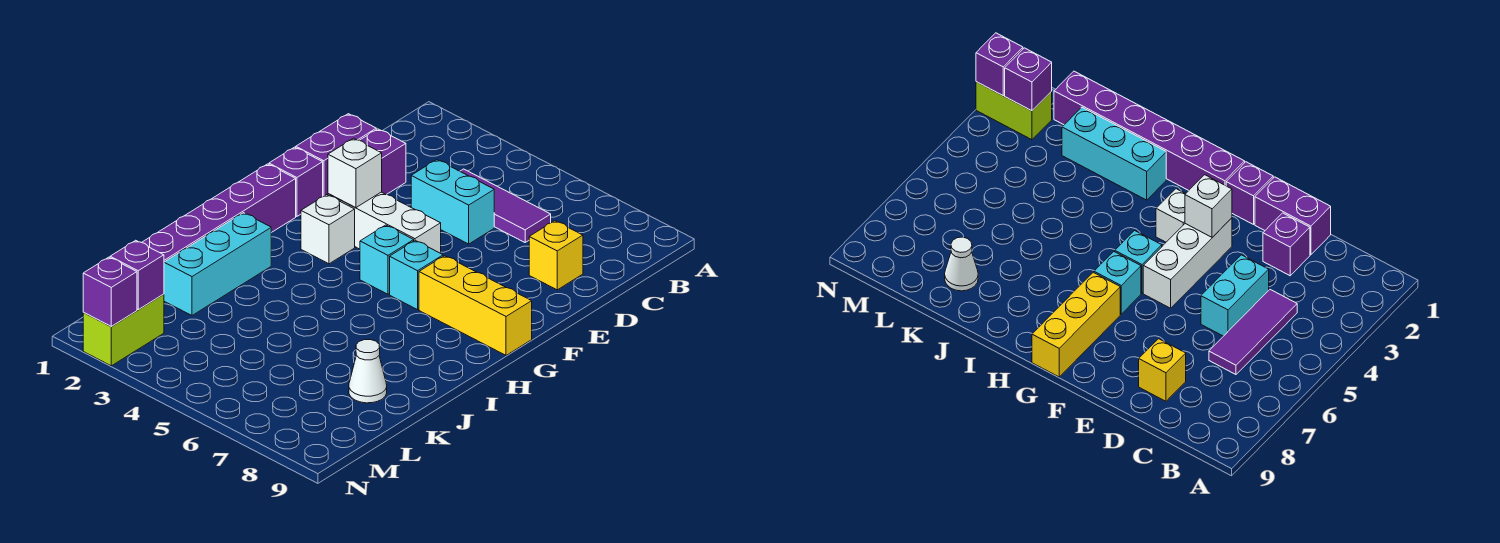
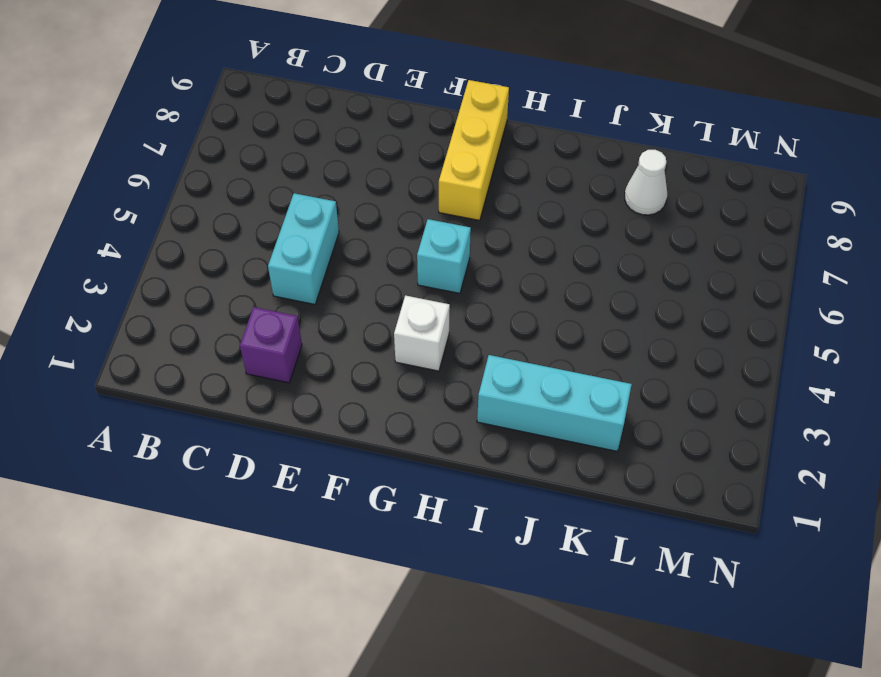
none -> purple 1x3 tile [460,169,551,242]
none -> purple 1x2 brick [296,114,376,196]
none -> yellow 1x1 brick [529,221,583,290]

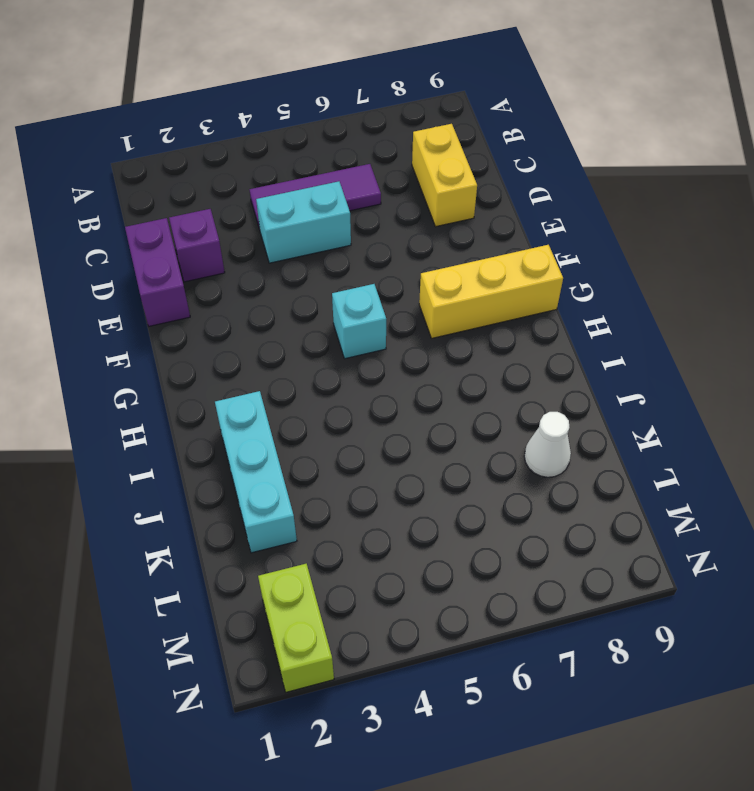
yellow 1x2 brick [412,124,477,227] -> yellow 1x1 brick [529,221,583,290]
none -> purple 1x1 brick [269,147,323,216]
none -> white 1x3 brick [328,192,441,253]
none -> purple 1x6 brick [142,164,296,262]

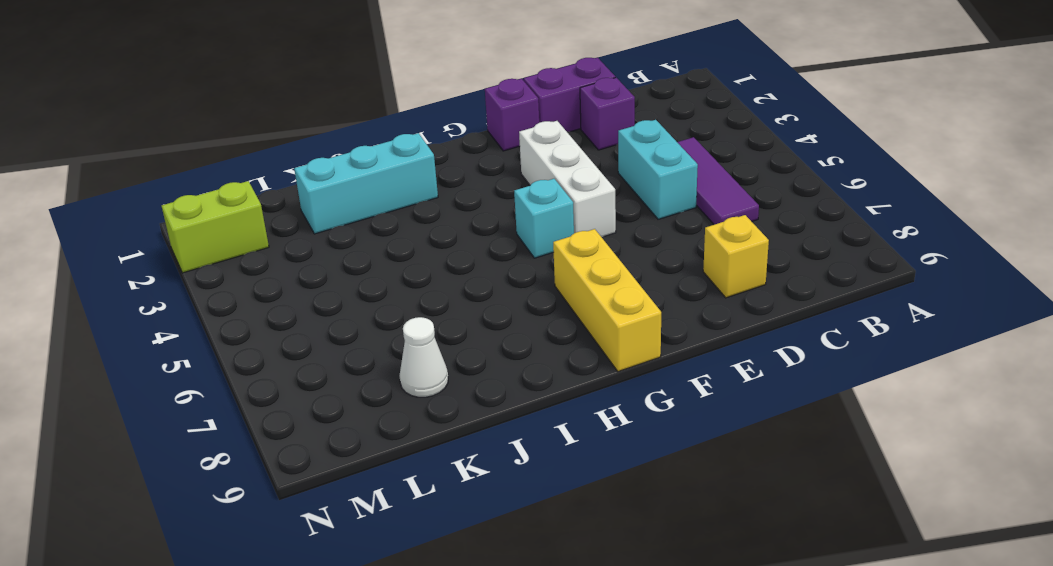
none -> purple 1x6 brick [142,164,296,262]
none -> white 1x1 brick [301,195,355,264]
none -> cyan 1x1 brick [390,240,443,310]

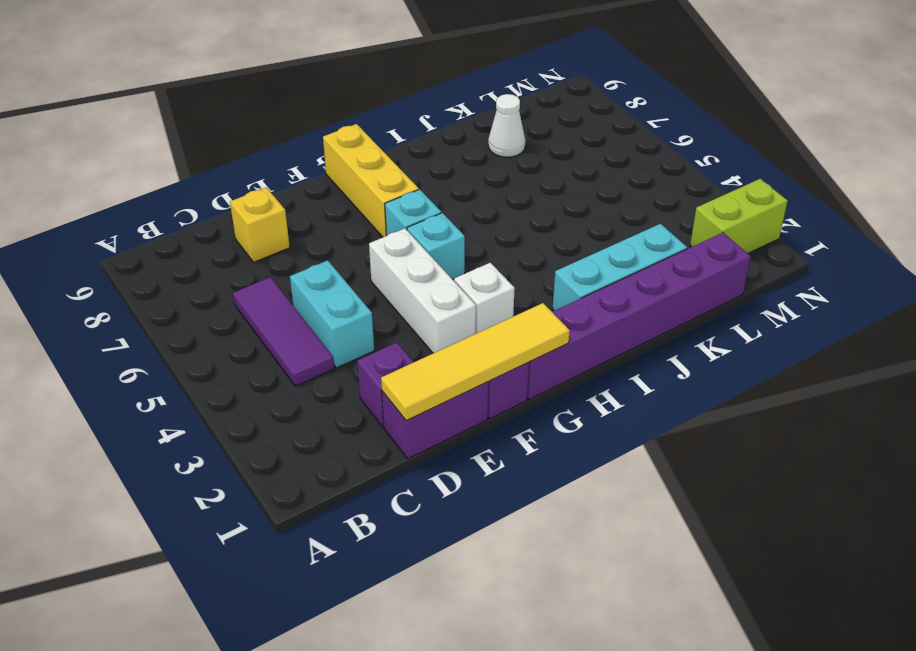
yellow 1x4 tile [381,303,570,421] -> none
none -> white 1x1 brick [328,138,382,208]
none -> purple 1x1 brick [110,240,164,309]
none -> purple 1x1 brick [83,257,137,327]

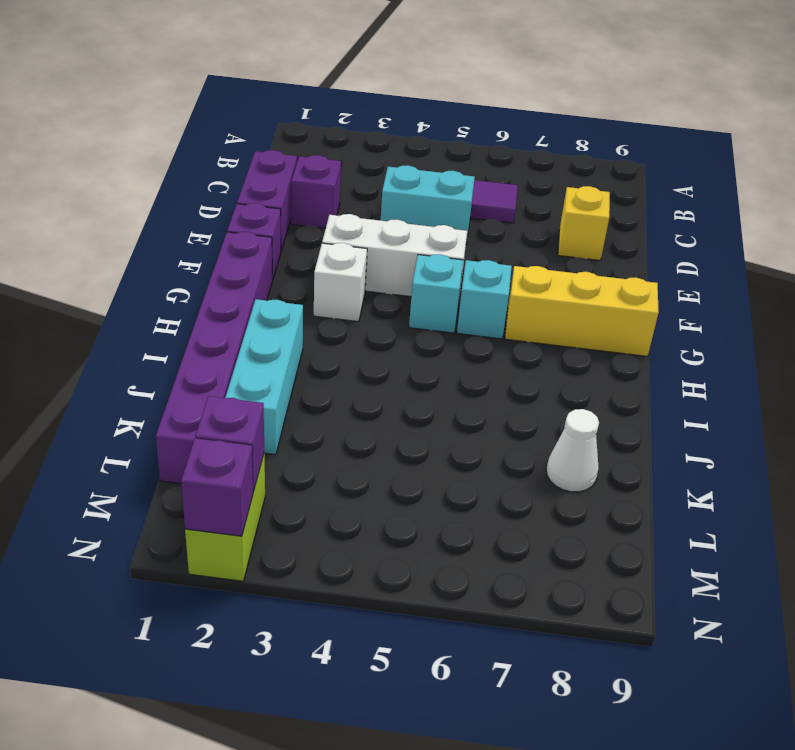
none -> white 1x1 brick [328,138,382,208]

